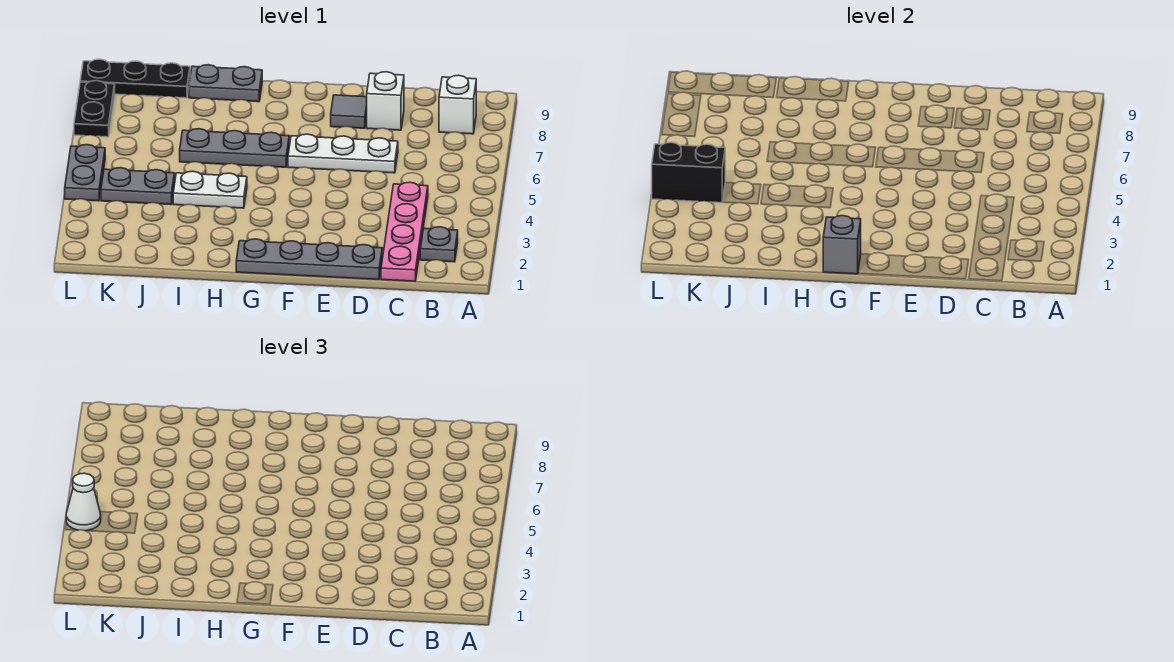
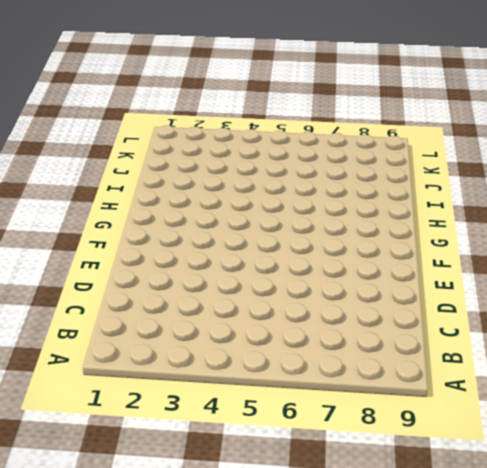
none -> grey 1x1 plate [420,227,458,262]
none -> white 1x1 brick [439,75,476,134]
none -> pink 1x4 plate [381,182,428,281]

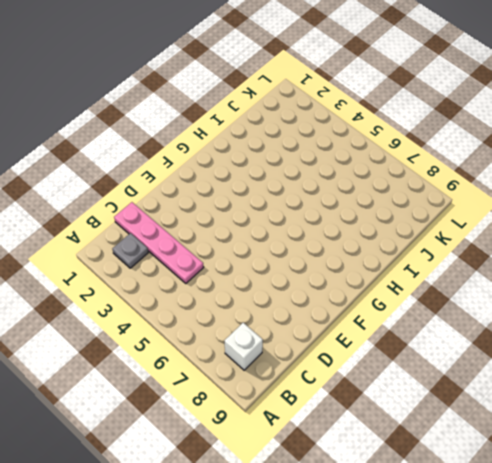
none -> grey 1x4 plate [236,239,382,279]
none -> white 1x3 plate [288,134,398,173]
none -> white 1x1 brick [367,72,404,130]

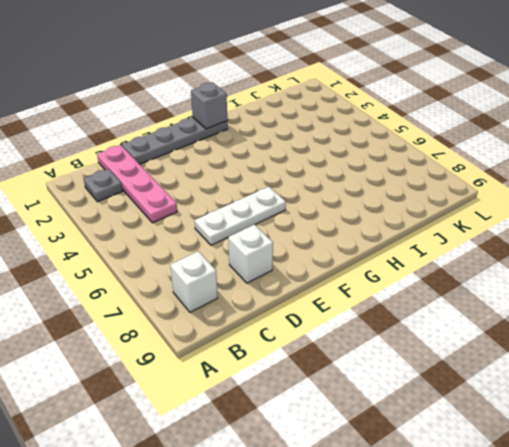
none -> grey 1x1 tile [331,95,367,128]
none -> grey 1x3 plate [180,129,289,167]
none -> white 1x2 plate [173,171,247,208]

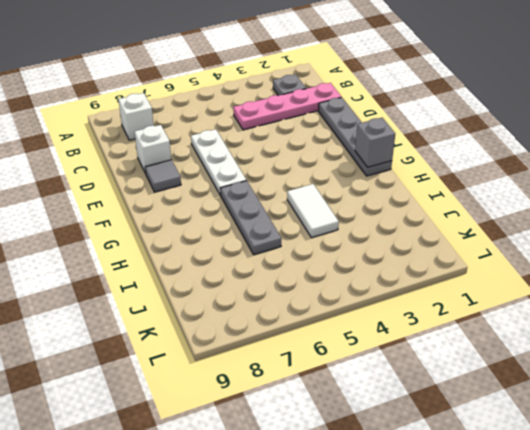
white 1x2 tile [287,184,339,238] -> white 1x2 plate [173,171,247,208]
none -> grey 1x2 plate [189,65,262,102]
none -> grey 1x2 plate [101,168,175,205]
none -> black 1x3 plate [80,59,190,98]

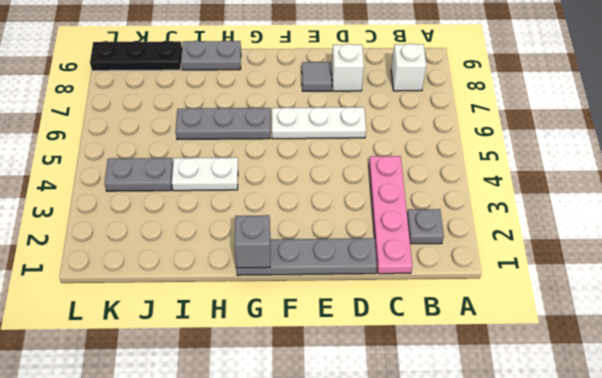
none -> grey 1x2 plate [65,145,105,201]
none -> black 1x2 plate [74,81,115,137]
none -> black 1x2 brick [652,142,725,203]

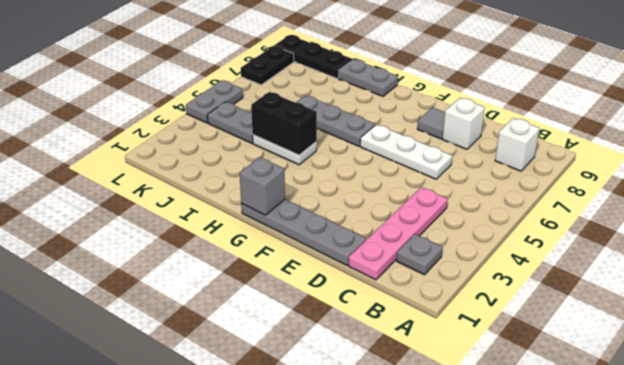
black 1x2 brick [251,92,317,155] -> black 1x2 brick moved to [652,142,725,203]
none -> white 1x1 cone [66,473,101,531]

